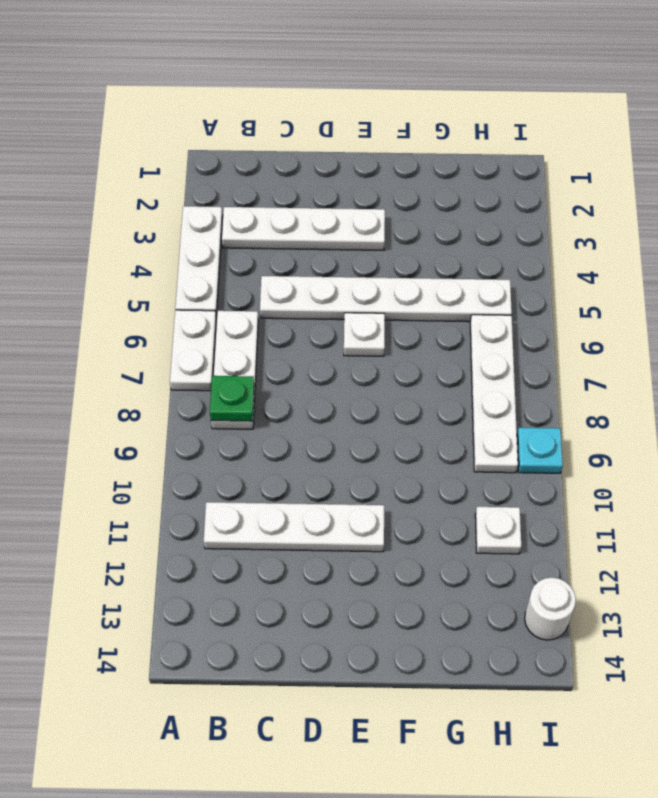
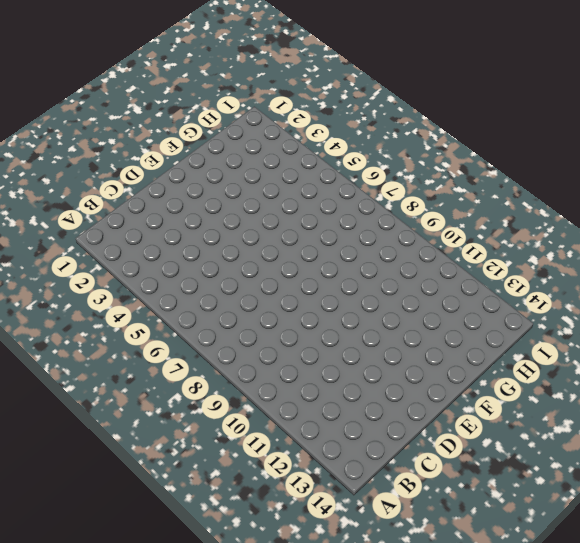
none -> white 1x3 plate [175,206,223,317]
none -> white 1x2 plate [170,310,216,391]
none -> white 1x4 plate [222,207,385,250]

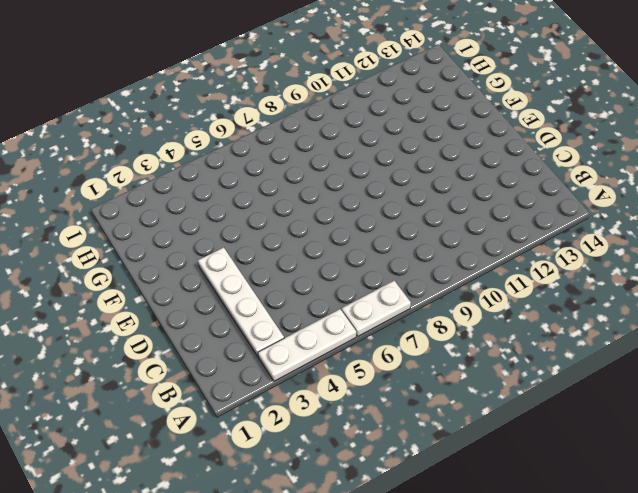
none -> white 1x3 plate [211,311,258,429]
none -> white 1x4 plate [204,502,384,552]
none -> white 1x6 plate [260,276,512,322]

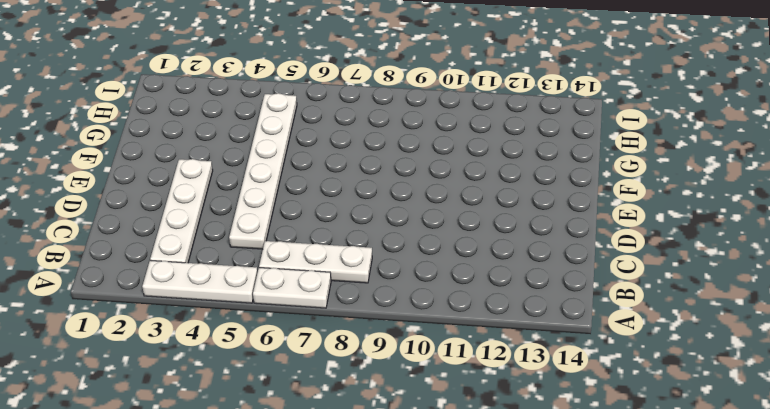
none -> white 1x4 plate [204,502,384,552]
none -> white 1x1 plate [344,313,385,356]
none -> white 1x4 plate [470,315,518,473]

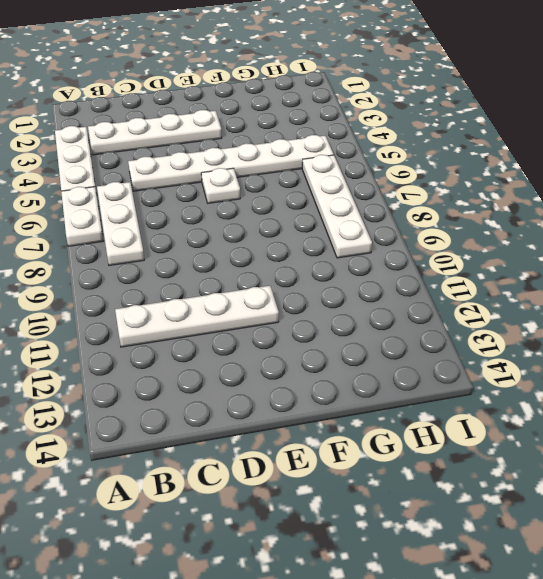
none -> white 1x1 plate [475,507,521,554]
none -> cyan 1x1 plate [517,428,563,473]
none -> white 1x1 round brick [525,578,576,640]

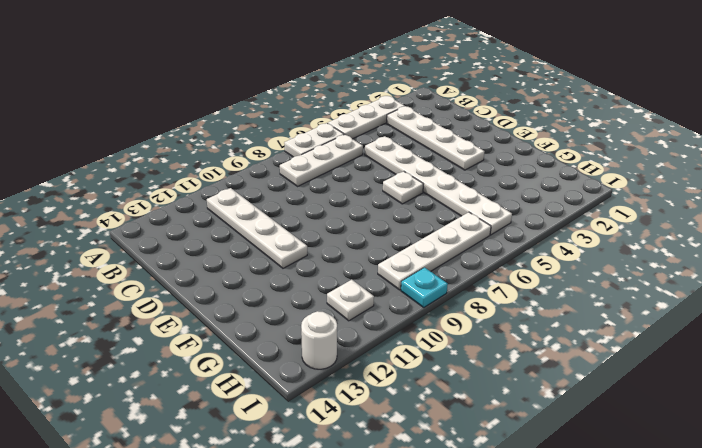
none -> green 1x1 plate [210,376,254,421]

